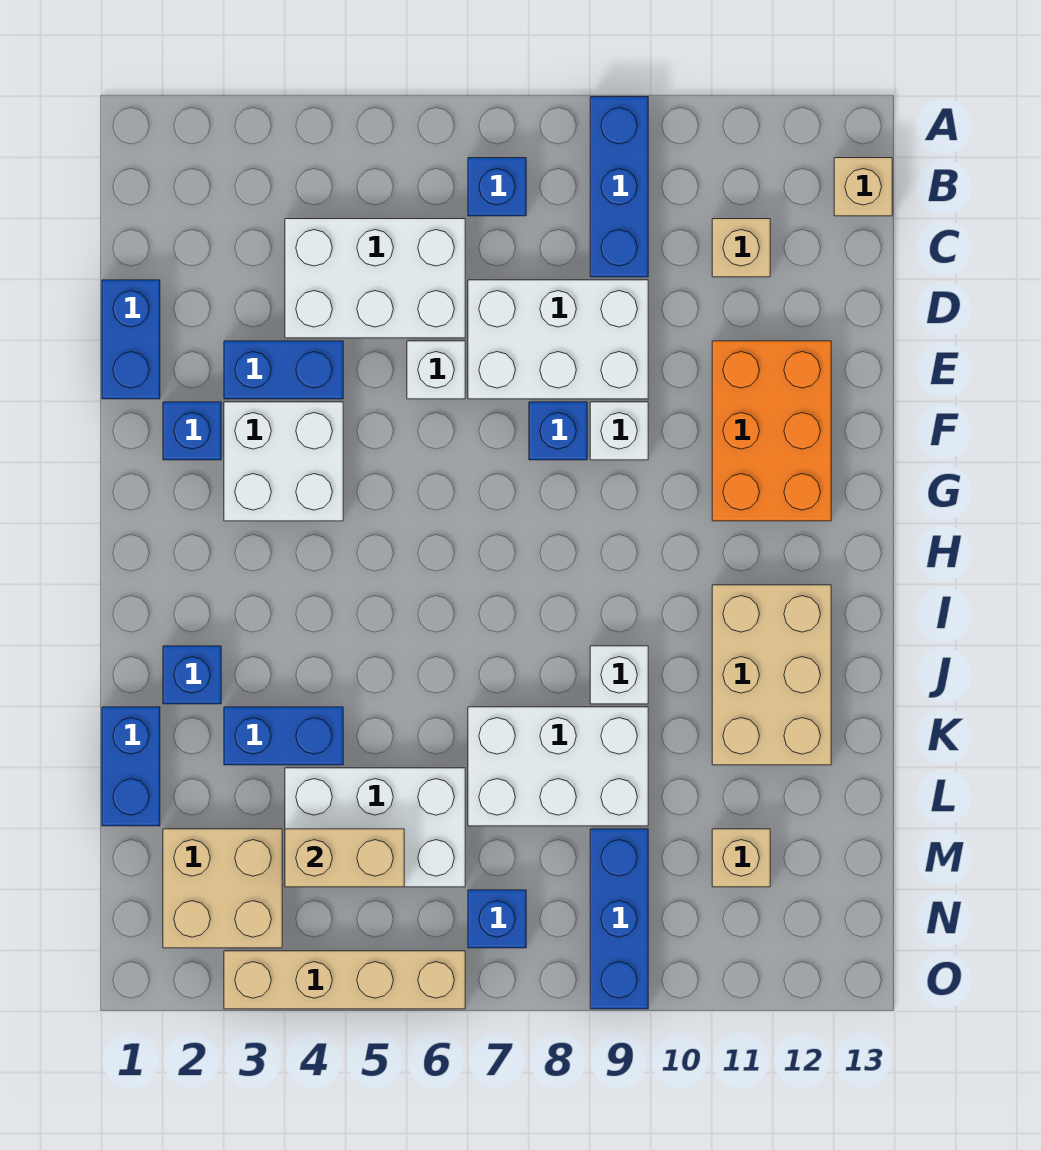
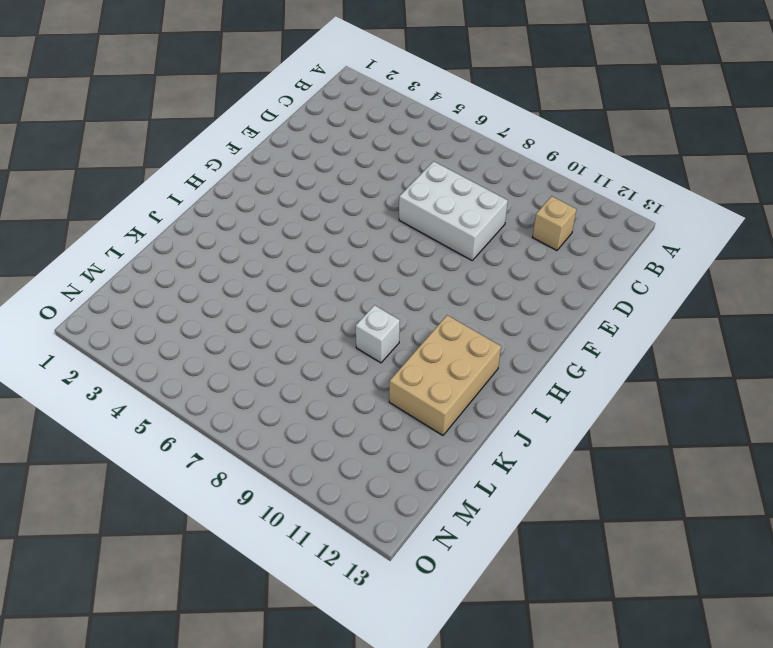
none -> blue 1x3 brick [590,97,648,277]
none -> blue 1x1 brick [468,158,526,216]
none -> tan 1x1 brick [834,158,892,216]

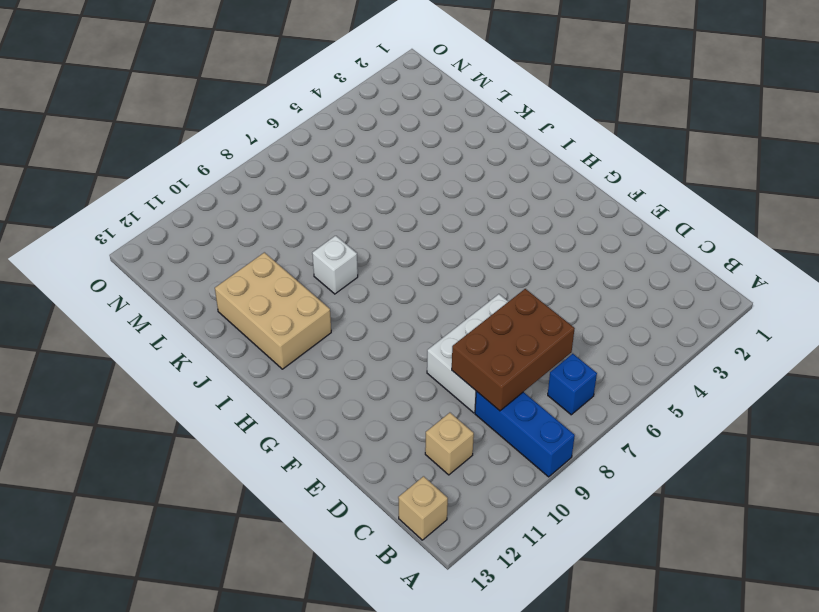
brown 2x3 brick [452,289,575,411] -> none
none -> white 2x3 brick [285,219,465,338]
none -> blue 1x2 brick [102,280,160,399]
none -> blue 1x2 brick [224,341,343,399]

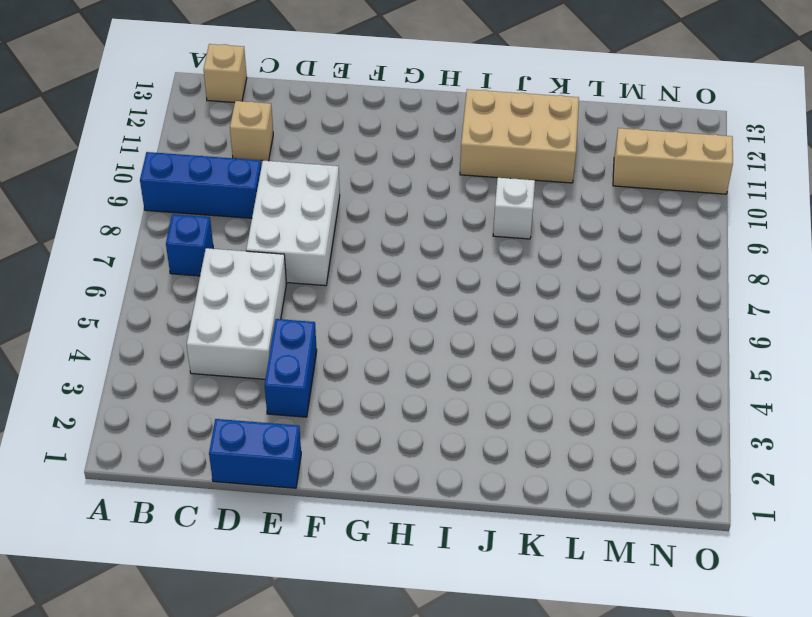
tan 1x3 brick [613,128,733,194] -> tan 1x1 brick [712,829,770,887]
none -> white 1x1 brick [407,341,465,399]
none -> orange 2x3 brick [712,341,831,521]
none -> blue 1x1 brick [163,402,221,460]

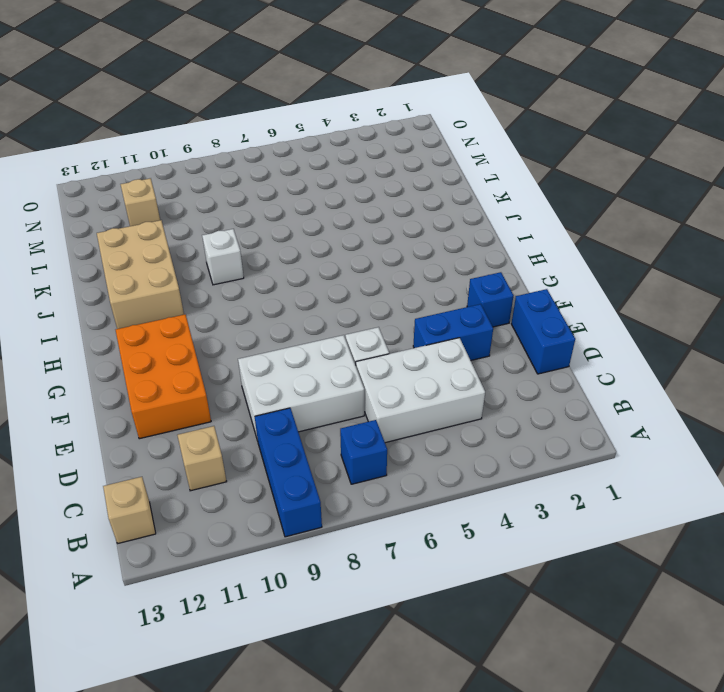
none -> white 2x2 brick [224,402,343,521]
none -> blue 1x1 brick [529,402,587,460]
none -> white 1x1 brick [590,402,648,460]

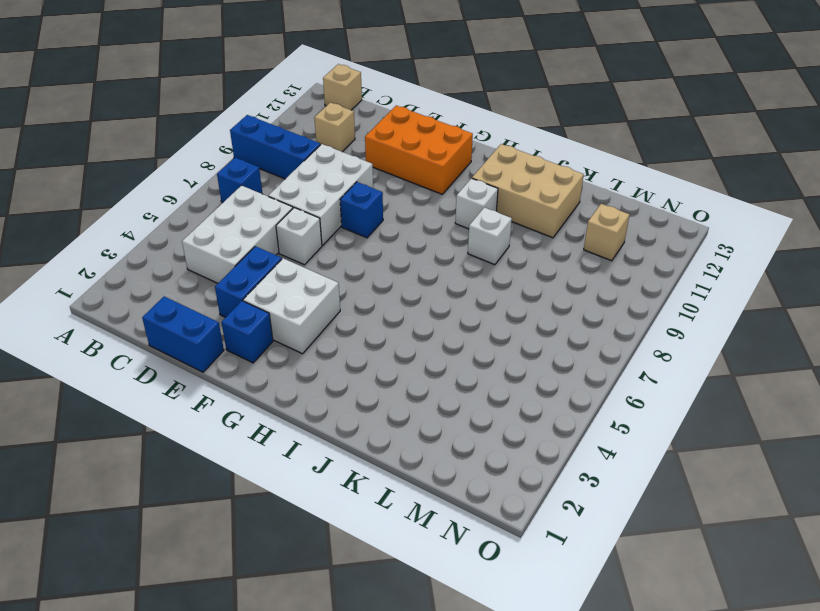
white 1x1 brick [455,178,498,229] -> white 1x1 brick moved to [590,402,648,460]
none -> blue 1x1 brick [163,646,221,704]
none -> blue 1x2 brick [102,707,160,826]
none -> blue 1x2 brick [224,707,343,765]

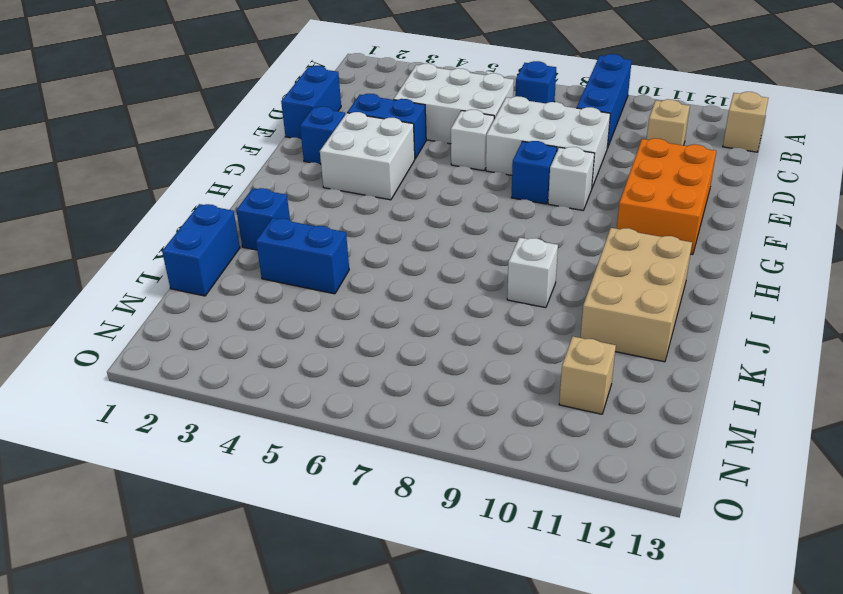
none -> white 2x3 brick [468,707,648,826]
none -> white 2x3 brick [285,768,465,887]
none -> tan 2x2 brick [163,829,282,948]

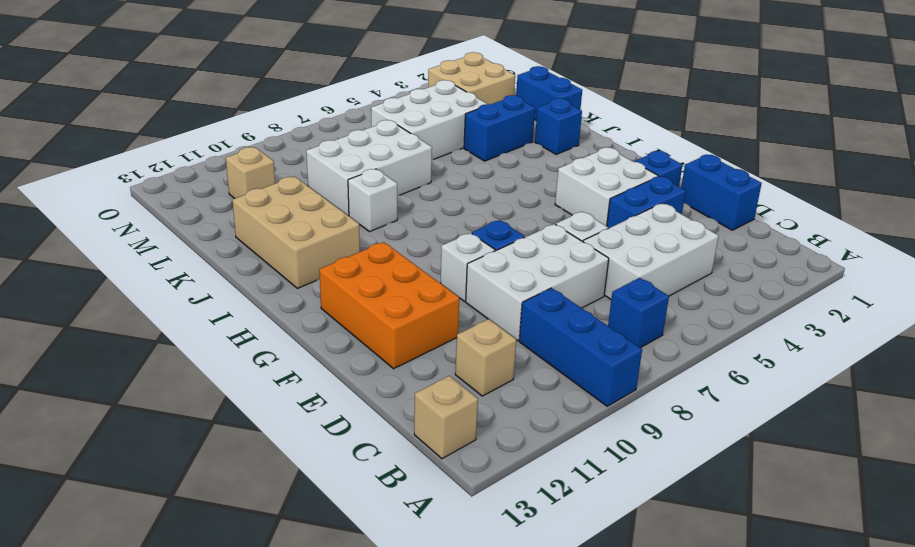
none -> blue 1x3 brick [590,829,648,1009]
none -> blue 1x1 brick [468,890,526,948]
none -> tan 1x4 brick [224,951,465,1009]

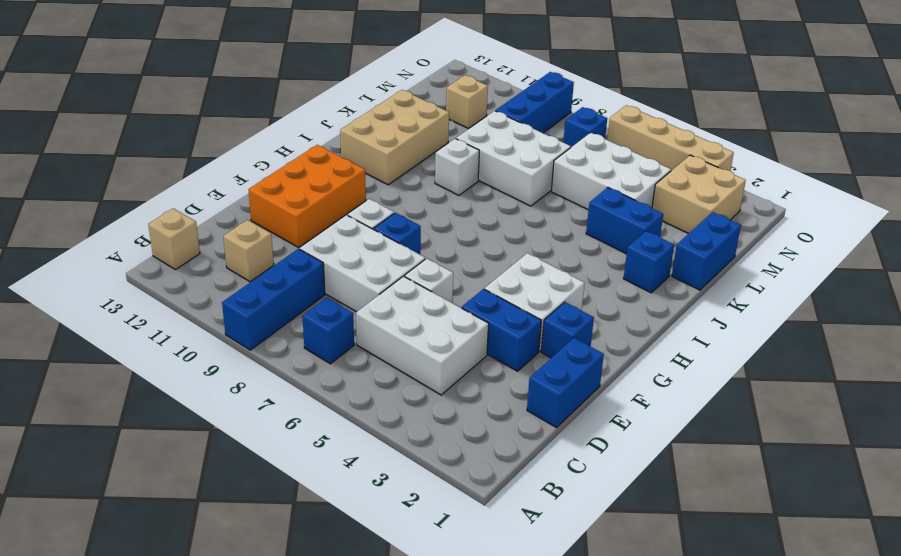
none -> tan 1x2 brick [285,829,404,887]

